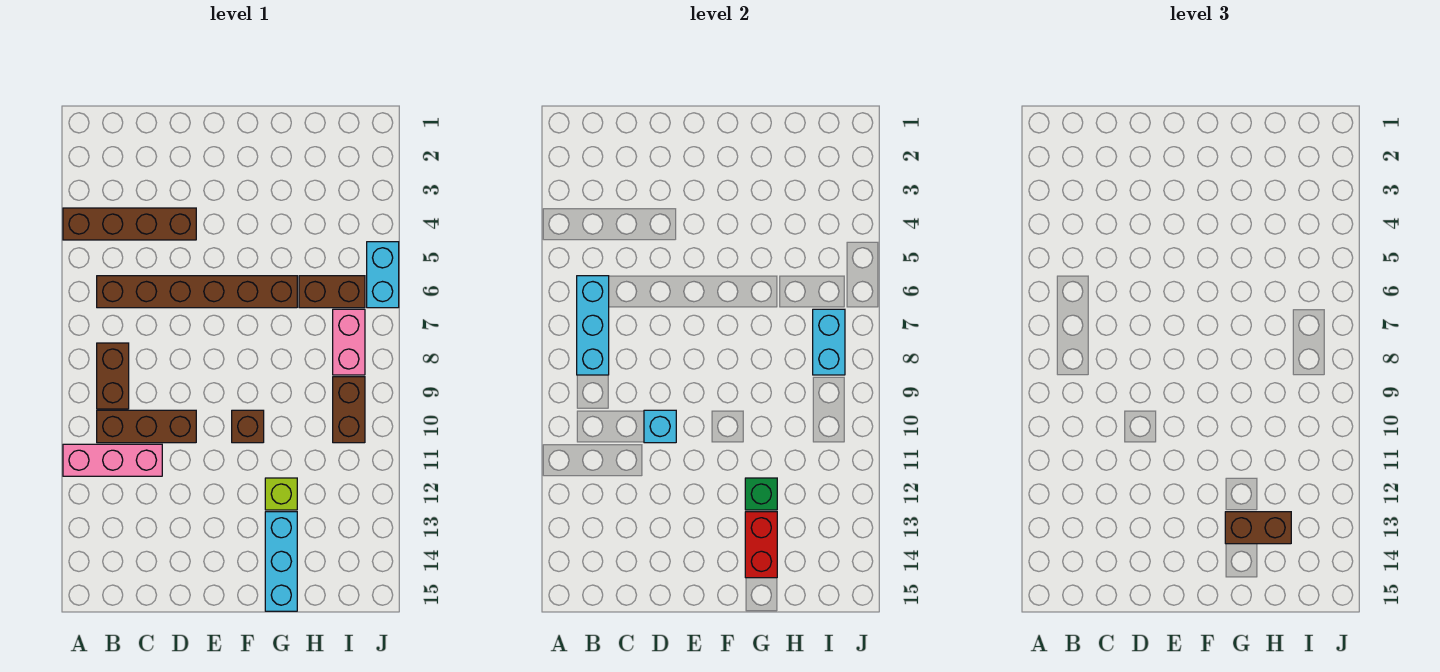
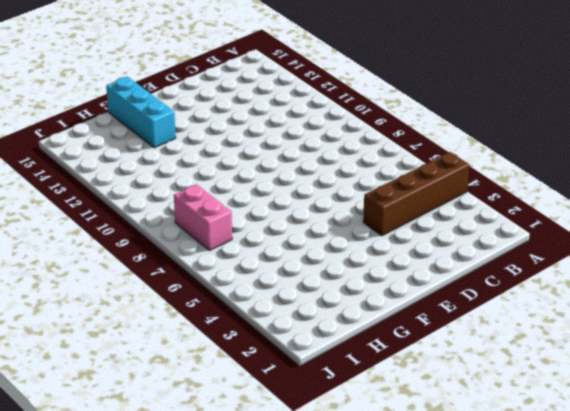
none -> pink 1x3 brick [63,444,162,476]
none -> brown 1x6 brick [97,276,297,308]
none -> brown 1x2 brick [97,343,129,409]

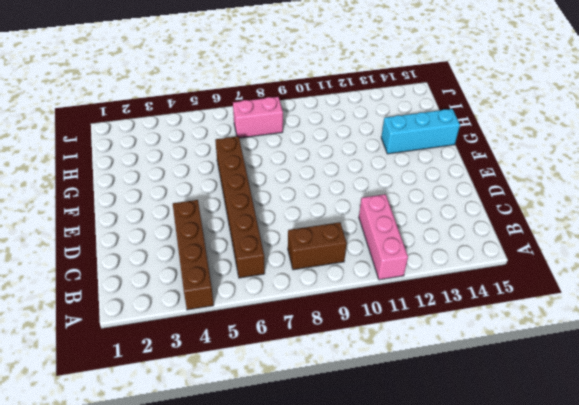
none -> brown 1x3 brick [97,410,196,443]
none -> brown 1x1 brick [232,410,264,443]
none -> lime 1x1 brick [265,478,297,510]

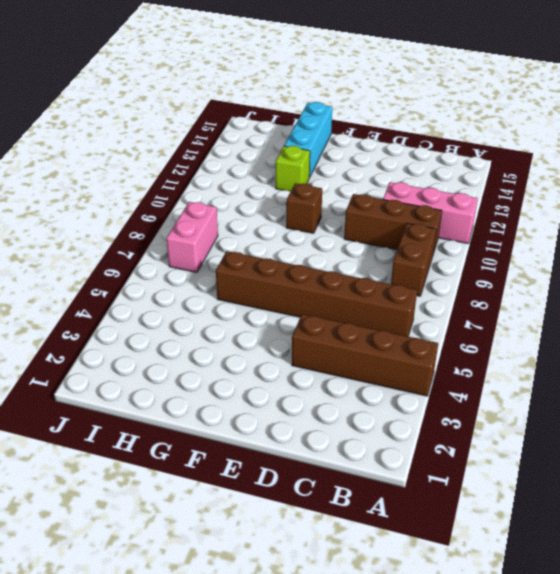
none -> brown 1x2 brick [299,276,365,308]
none -> brown 1x2 brick [333,377,365,443]
none -> cyan 1x2 brick [367,242,399,308]

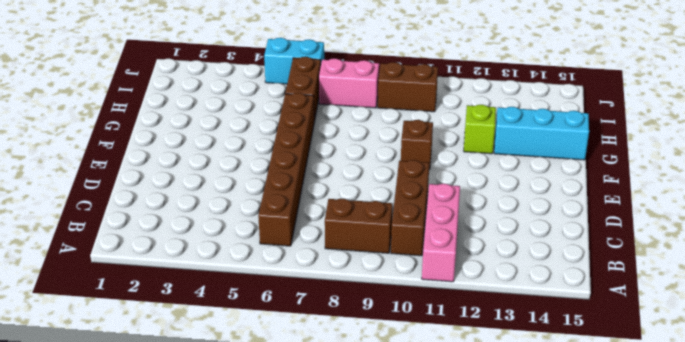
none -> brown 1x4 brick [63,208,196,240]
none -> cyan 1x3 brick [577,276,609,375]
none -> cyan 1x1 brick [644,410,676,443]

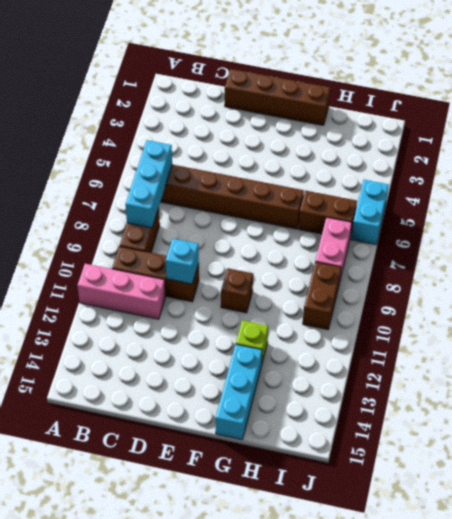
brown 1x4 brick [225,69,330,125] -> brown 1x4 brick moved to [63,208,196,240]
none -> green 1x1 brick [745,478,777,510]
none -> red 1x2 brick [745,512,777,578]
none -> cyan 1x2 brick [813,309,845,375]

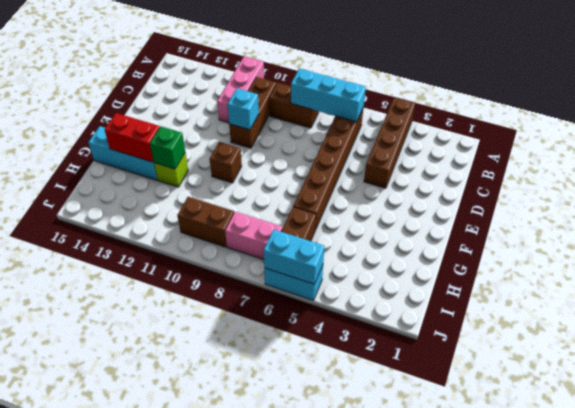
cyan 1x2 brick [264,230,324,284] -> cyan 1x2 brick moved to [813,309,845,375]
none -> brown 1x2 brick [1225,512,1291,544]

